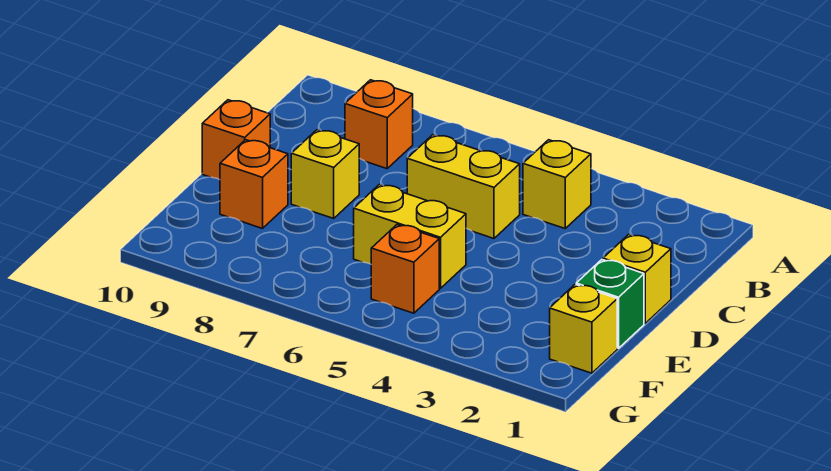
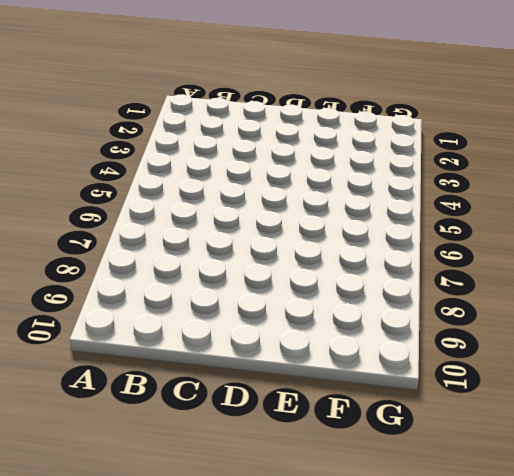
none -> yellow 1x1 brick [523,140,591,228]
none -> orange 1x1 brick [345,80,413,169]

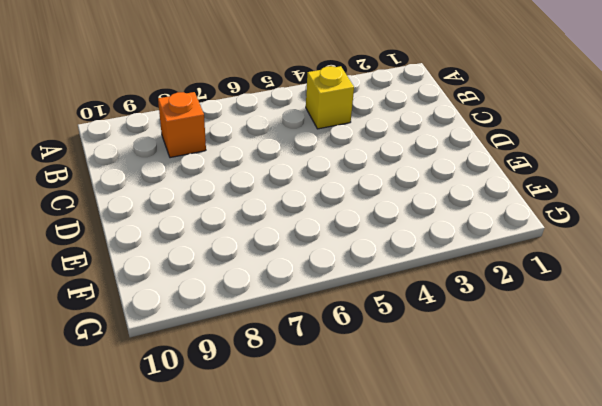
none -> yellow 1x2 brick [407,135,520,239]
none -> yellow 1x1 brick [603,235,671,323]

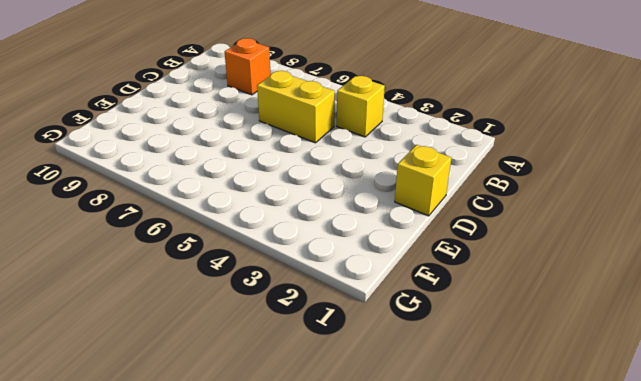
none -> yellow 1x1 brick [291,130,359,218]
none -> orange 1x1 brick [202,100,270,180]

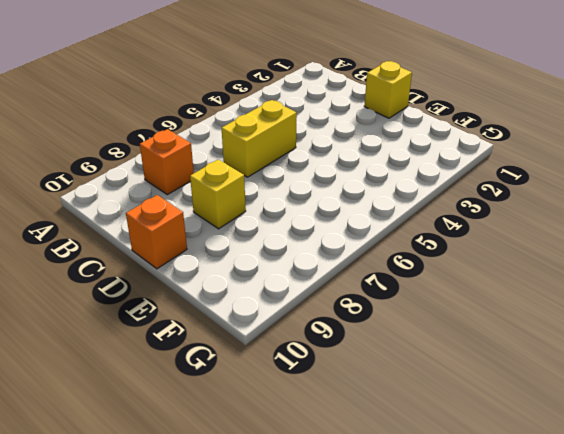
none -> yellow 1x1 brick [523,140,591,228]
none -> green 1x1 brick [576,260,644,348]

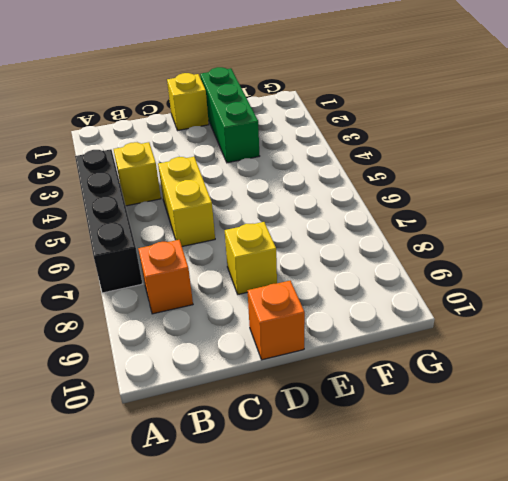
black 1x4 brick [75,149,142,293] -> none
green 1x3 brick [200,67,259,163] -> green 1x1 brick [576,260,644,348]
none -> yellow 1x2 brick [354,185,466,288]
none -> orange 1x1 brick [220,140,288,229]

